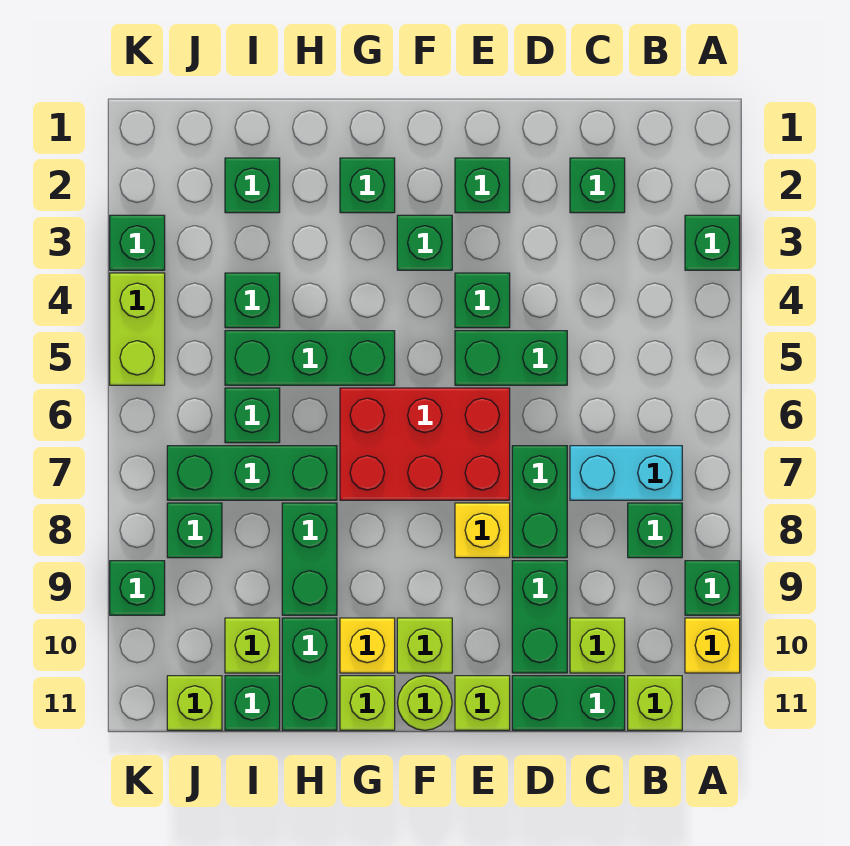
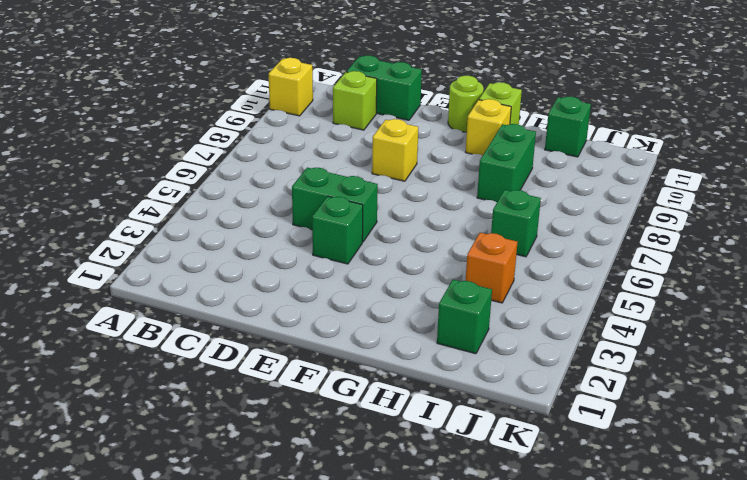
orange 1x1 brick [466,233,518,303] -> green 1x1 brick [225,273,280,328]
none -> green 1x1 brick [685,215,740,270]
none -> green 1x1 brick [685,561,740,615]
none -> cyan 1x2 brick [570,446,682,500]
none -> green 1x1 brick [628,503,682,558]

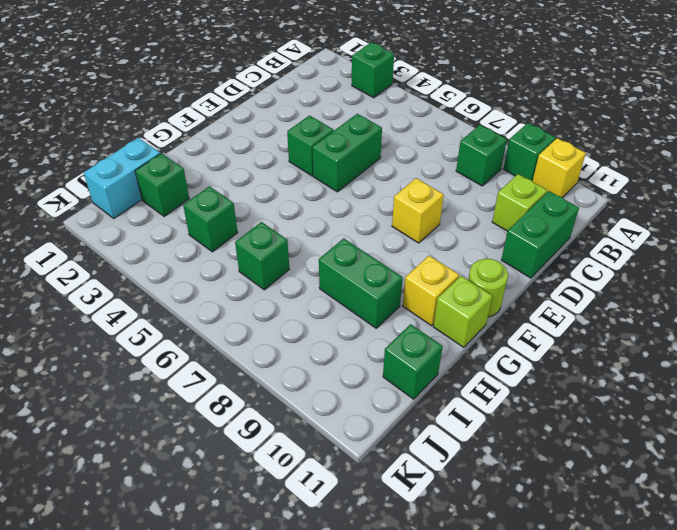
cyan 1x2 brick [84,138,160,218] -> cyan 1x2 brick moved to [570,446,682,500]
none -> lime 1x1 brick [628,676,682,730]
none -> green 1x1 brick [570,158,625,213]
none -> green 1x2 brick [512,446,567,558]
none -> green 1x2 brick [512,561,567,673]

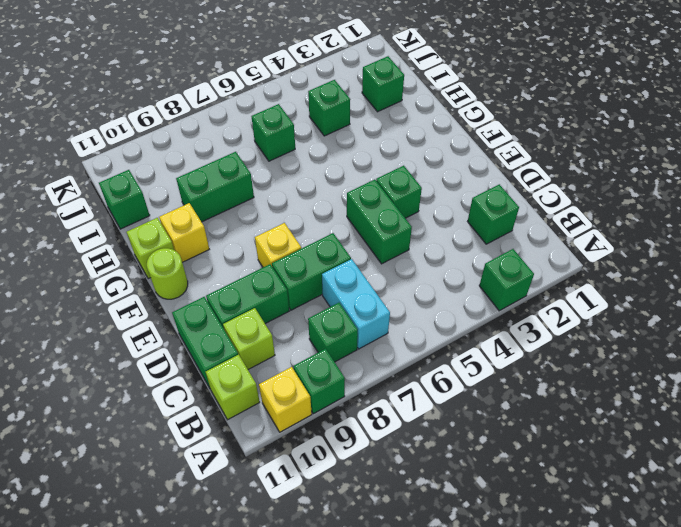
none -> green 1x1 brick [455,158,510,213]
none -> red 2x3 brick [340,388,510,500]
none -> lime 1x1 brick [455,676,510,730]
none -> green 1x1 brick [397,215,452,270]

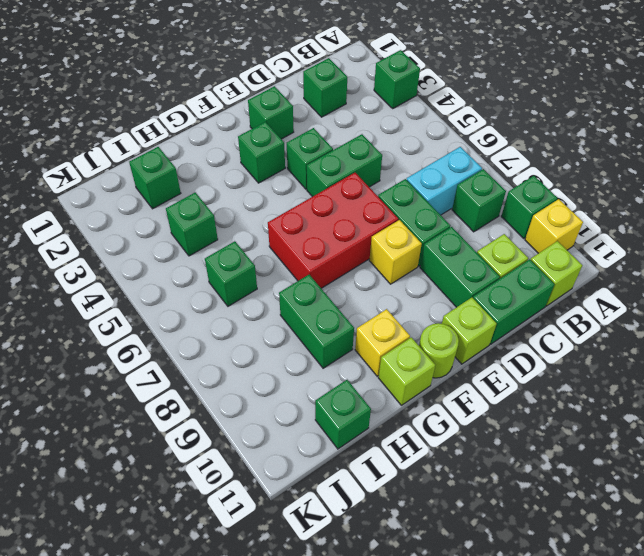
none -> lime 1x1 brick [397,618,452,673]
none -> green 1x1 brick [340,158,395,213]
none -> green 1x3 brick [225,331,395,385]
none -> green 1x3 brick [167,446,337,500]

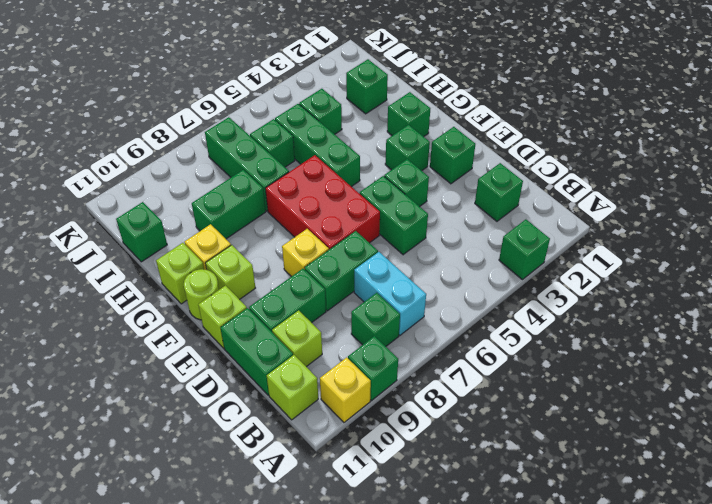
none -> green 1x2 brick [282,618,337,730]
none -> lime 1x1 brick [225,618,280,673]
none -> green 1x1 brick [167,503,222,558]
none -> lime 1x1 brick [167,676,222,730]

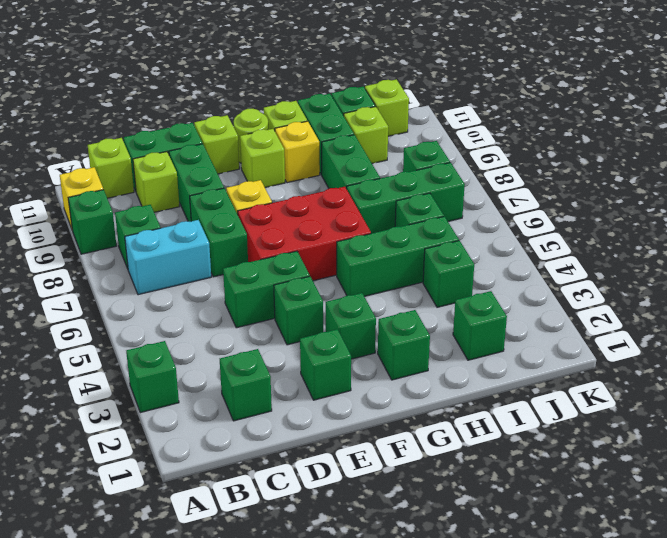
none -> green 1x1 brick [110,215,165,270]
none -> lime 1x2 brick [110,273,165,385]
none -> green 1x1 brick [110,561,165,615]

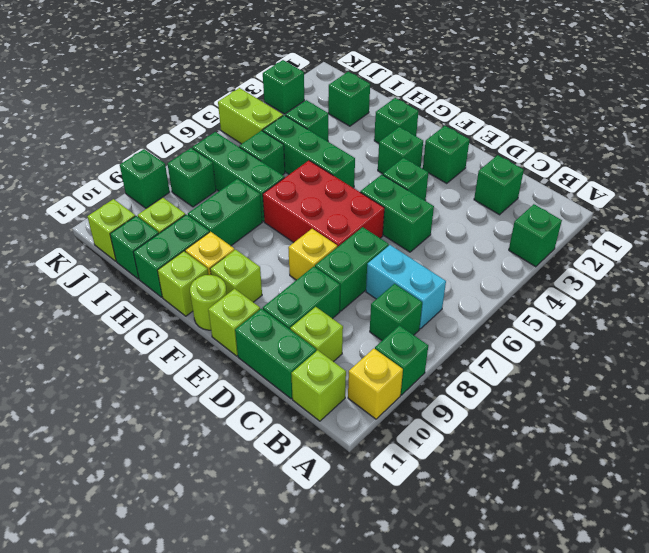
lime 1x2 brick [218,88,283,144] -> lime 1x2 brick turned to [110,273,165,385]

